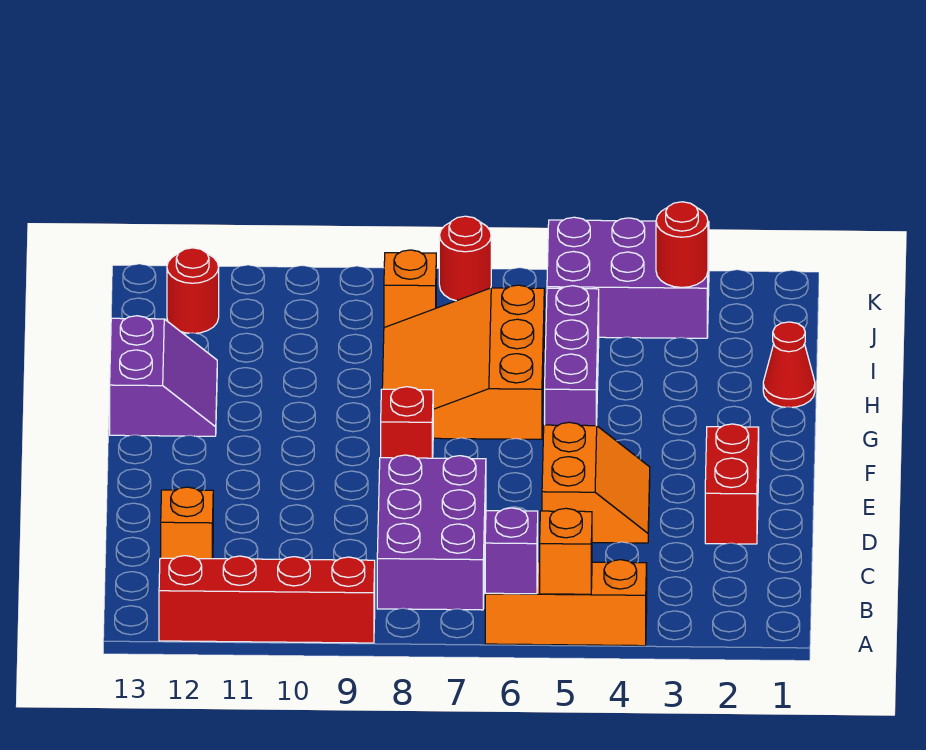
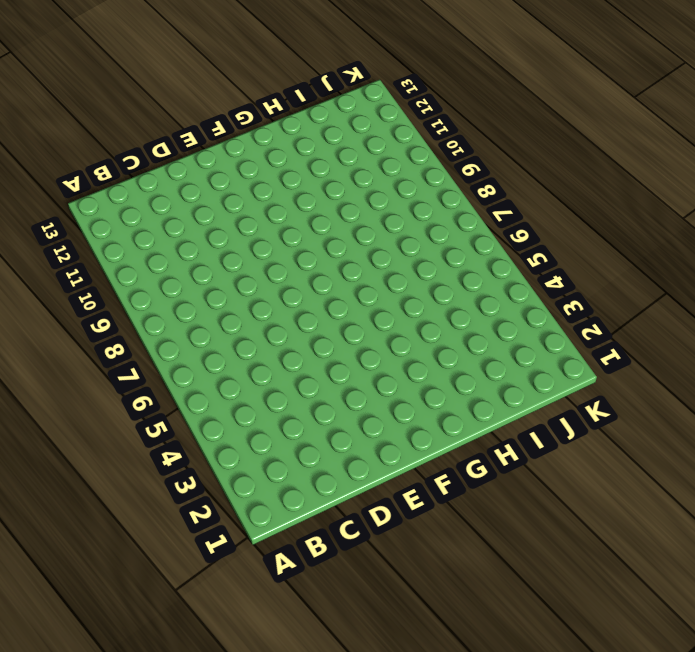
none -> orange 1x3 brick [485,560,647,646]
none -> red 1x4 brick [159,556,375,643]
none -> purple 2x3 brick [377,455,486,610]

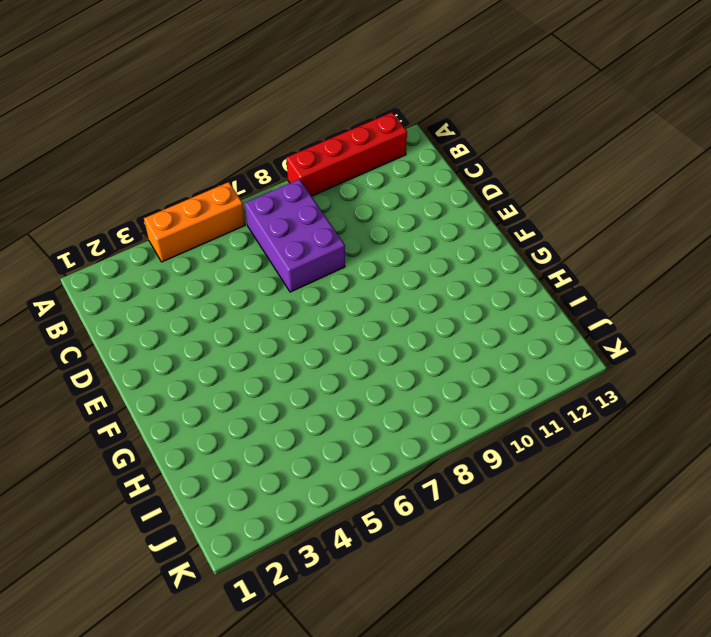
none -> orange 1x1 brick [161,487,213,559]
none -> red 1x2 brick [705,424,759,544]
none -> orange 2x2 slope [542,422,650,543]

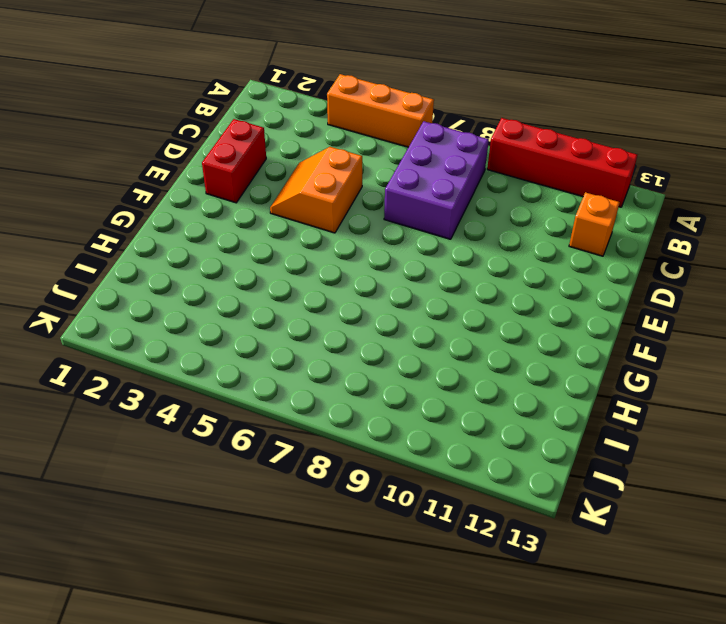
none -> red 1x1 brick [381,387,433,458]
none -> purple 1x3 brick [545,286,599,426]
none -> orange 3x3 slope [382,285,544,439]

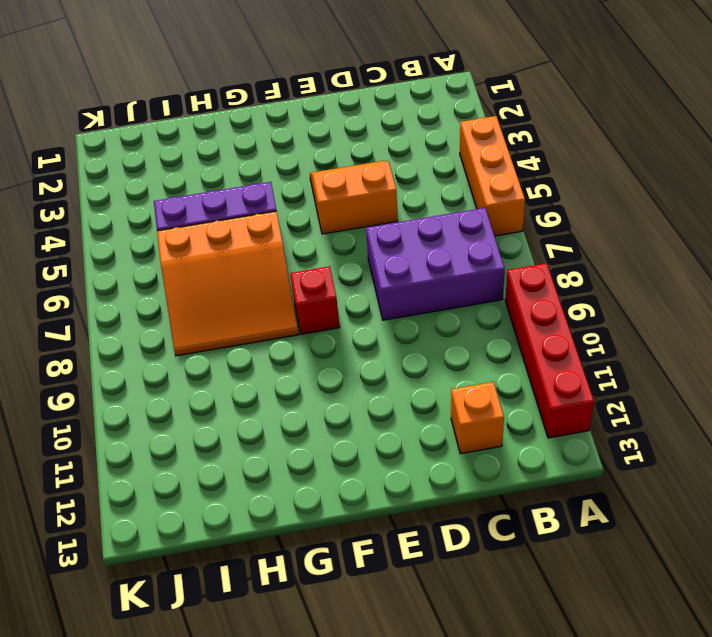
none -> red 1x2 brick [705,424,759,544]
none -> purple 2x2 slope [110,316,217,436]
none -> red 1x1 cone [763,322,815,407]

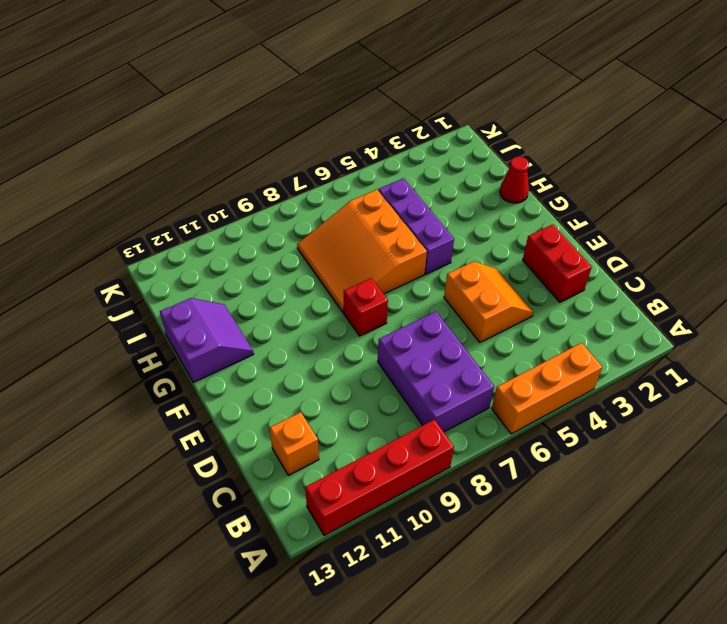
none -> purple 2x3 brick [547,217,709,338]
none -> orange 1x1 brick [384,250,436,328]
none -> red 1x1 round brick [167,248,219,333]

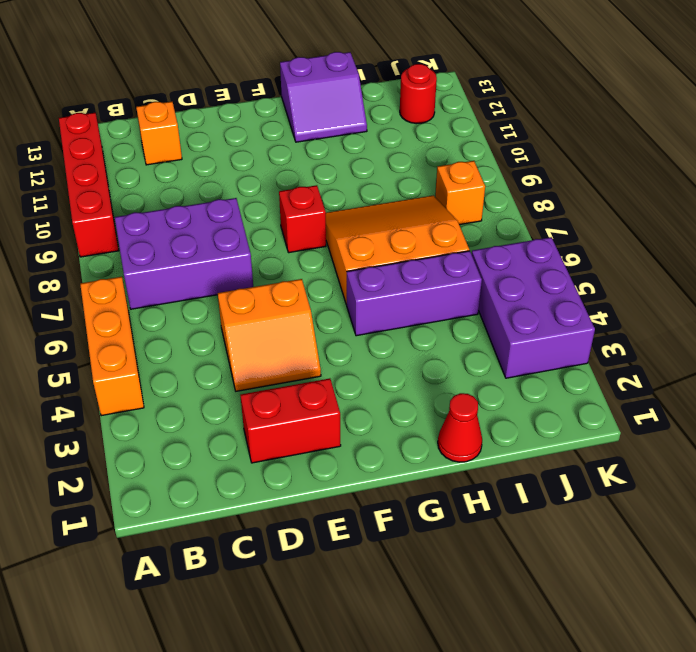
none -> red 1x1 round brick [439,216,491,301]
none -> orange 1x1 brick [540,508,592,594]
none -> purple 1x1 brick [485,508,538,594]

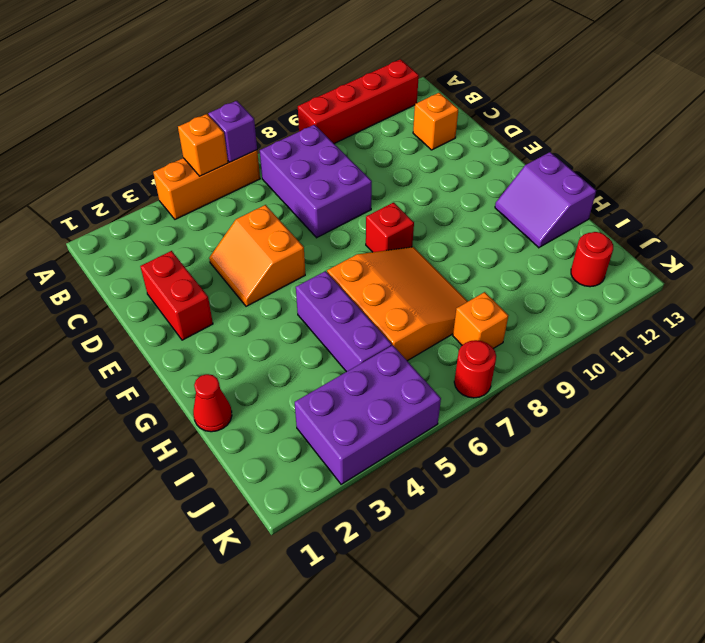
none -> red 1x1 round brick [656,202,708,287]

